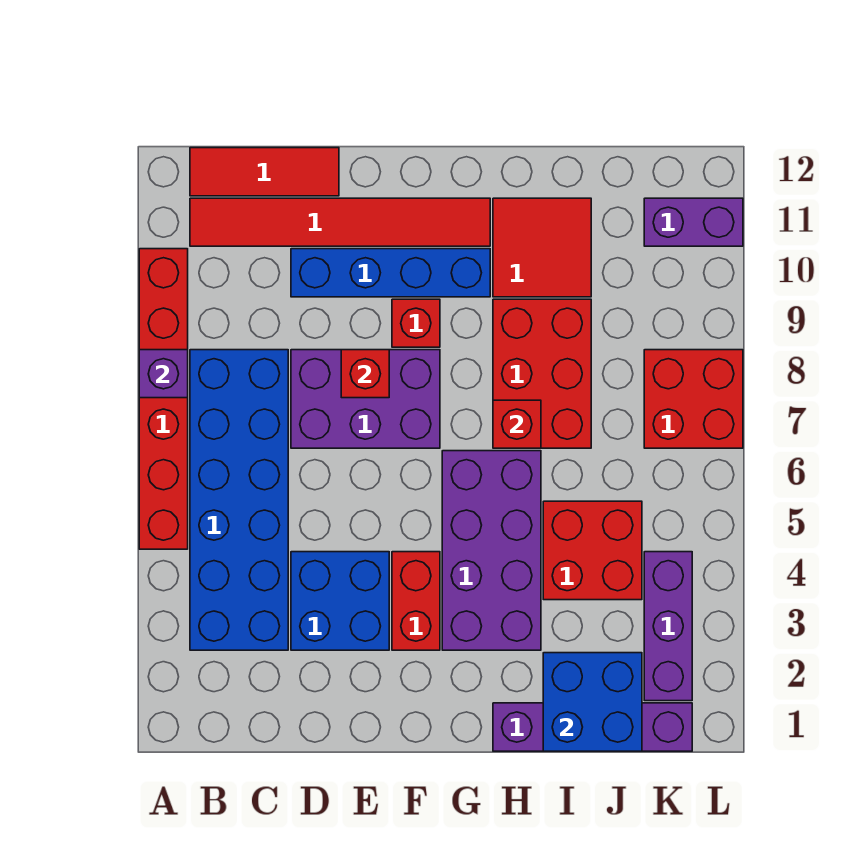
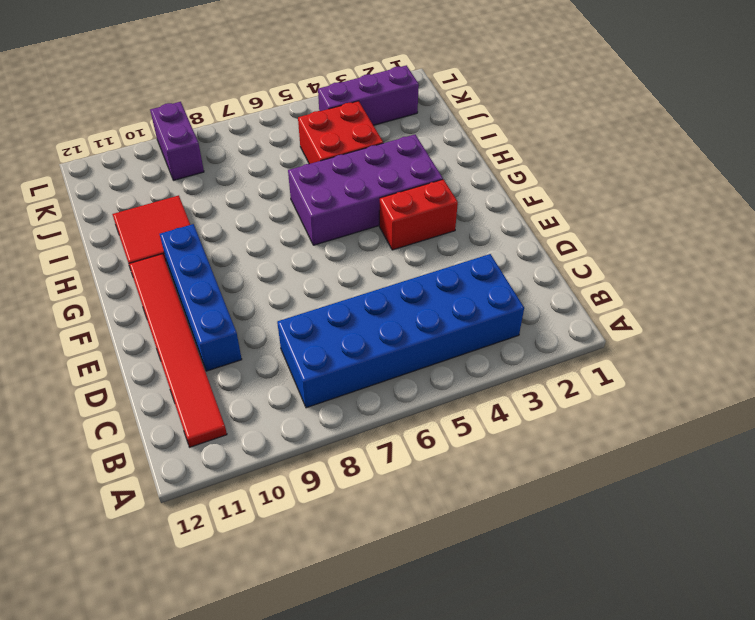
purple 1x2 brick [150,102,204,180] -> purple 1x2 brick moved to [644,198,743,246]
none -> red 1x6 brick [139,249,188,549]
none -> red 1x3 tile [190,148,339,196]
none -> blue 2x2 brick [291,552,389,650]

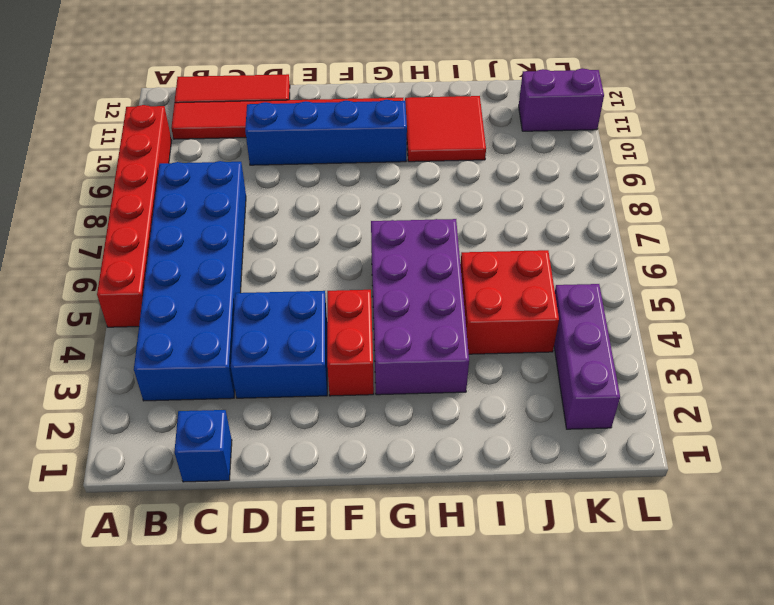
blue 1x1 brick [174,410,232,482] -> none
none -> purple 2x3 brick [291,350,440,448]
none -> red 1x1 brick [392,299,440,347]
none -> purple 1x4 brick [493,703,692,751]

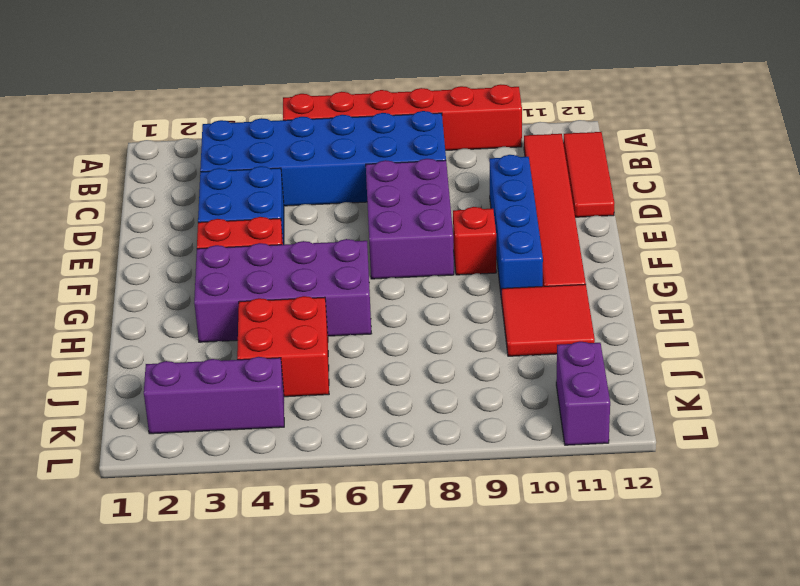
none -> purple 1x4 brick [493,703,692,751]
none -> red 2x3 brick [493,299,591,448]
none -> red 2x2 brick [644,350,743,448]

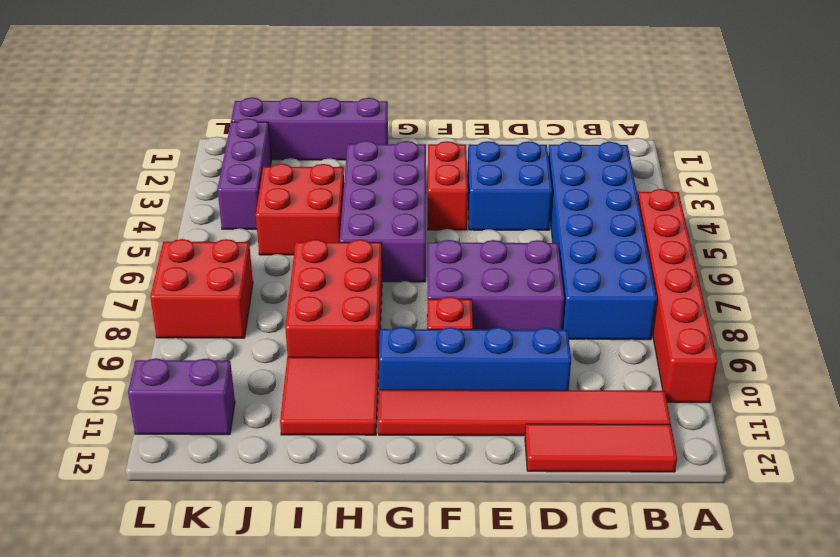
none -> purple 1x1 brick [139,350,188,398]
none -> red 1x1 brick [341,350,389,398]
none -> red 1x1 brick [493,400,541,448]

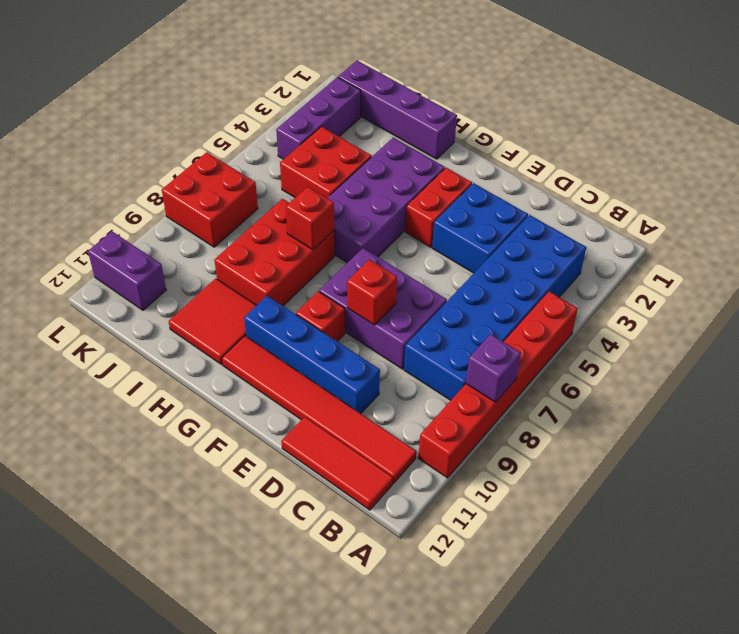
none -> blue 2x2 brick [543,653,642,751]

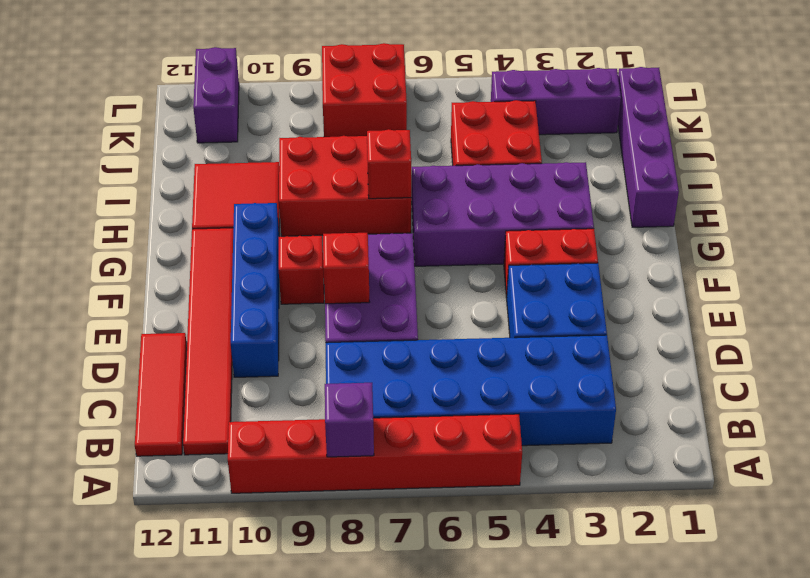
none -> blue 2x2 brick [543,653,642,751]

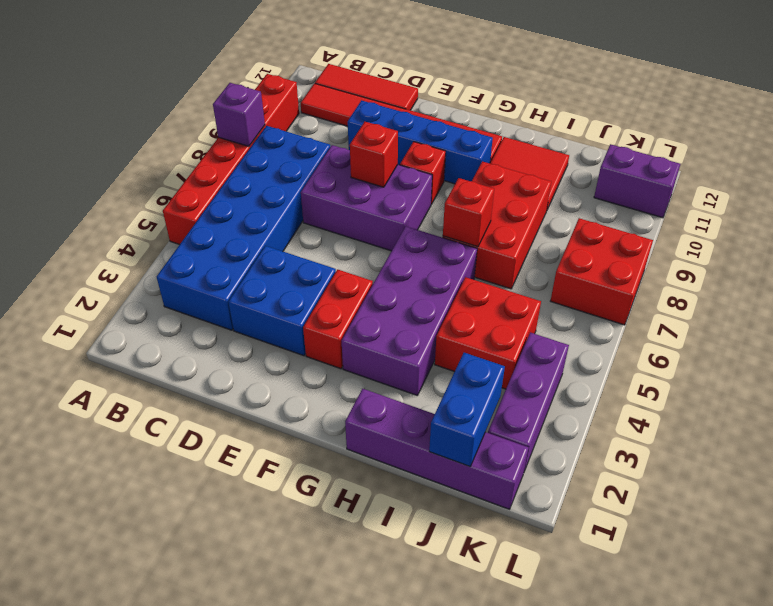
blue 1x2 brick [429,353,505,467] -> blue 2x2 brick [543,653,642,751]

